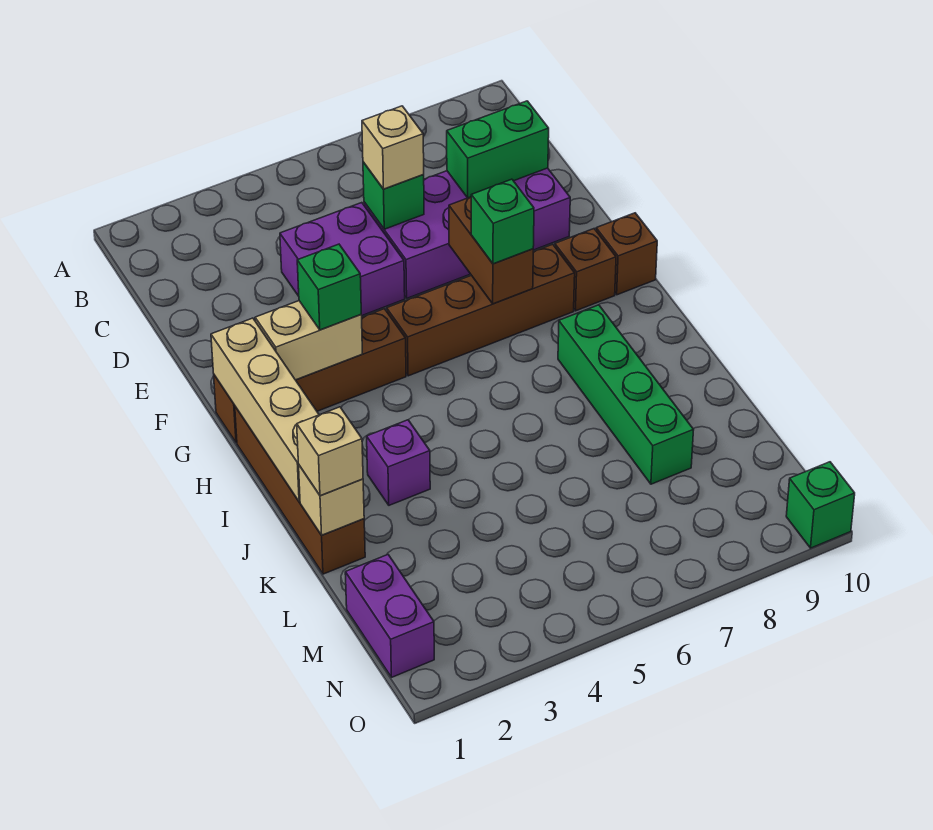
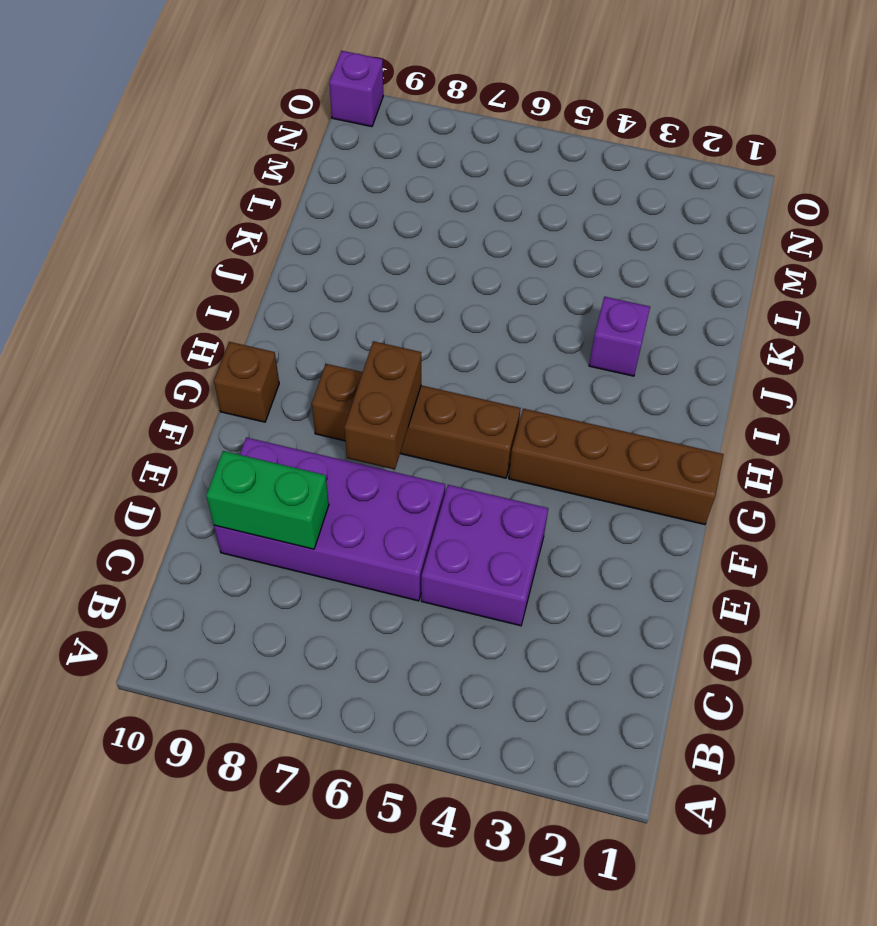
purple 1x1 brick [329,51,383,127] -> green 1x1 brick [786,462,855,548]
none -> brown 1x1 brick [555,229,616,311]
none -> brown 1x4 brick [235,407,365,574]
none -> green 1x4 brick [558,305,693,484]

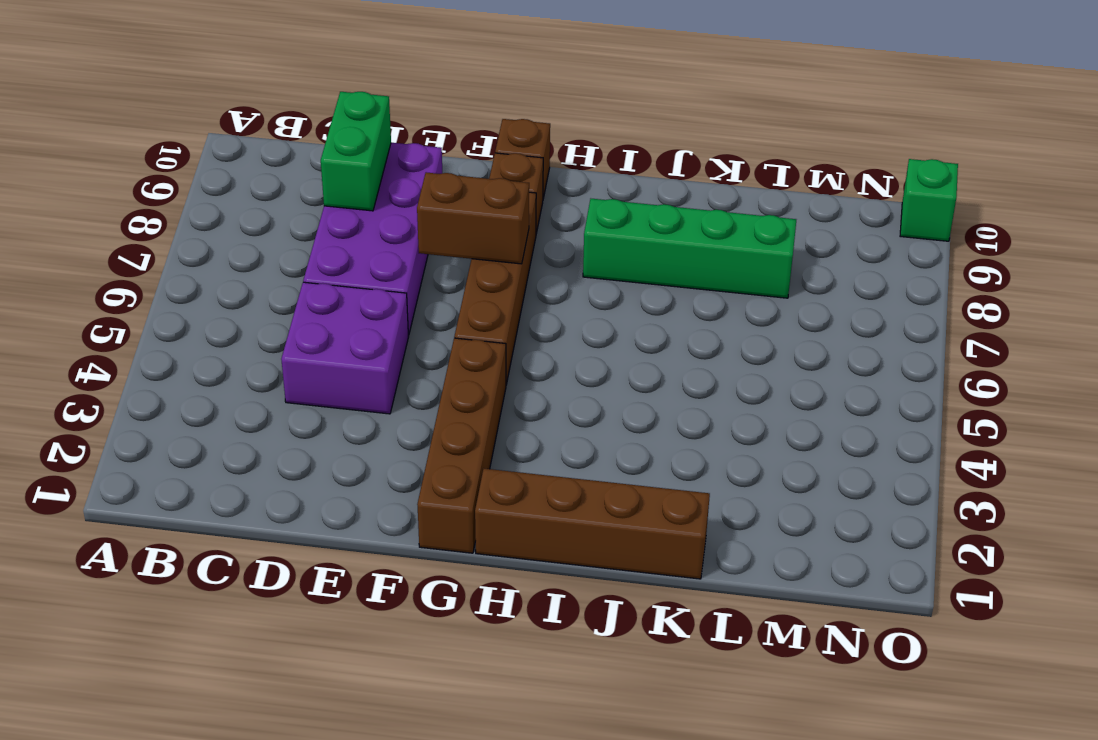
none -> purple 1x1 brick [367,420,430,505]
none -> purple 1x2 brick [345,555,434,677]
none -> green 1x1 brick [363,162,424,229]

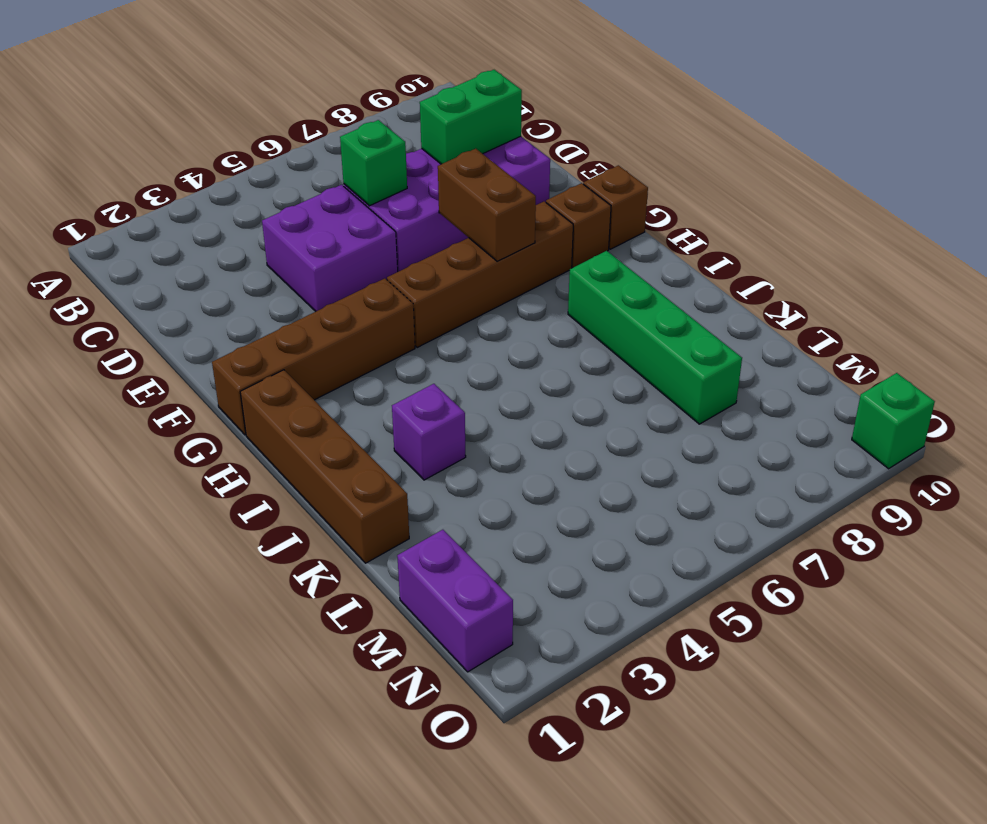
none -> tan 1x4 brick [211,318,319,502]
none -> tan 1x2 brick [255,301,362,380]
none -> tan 1x1 brick [299,465,364,535]

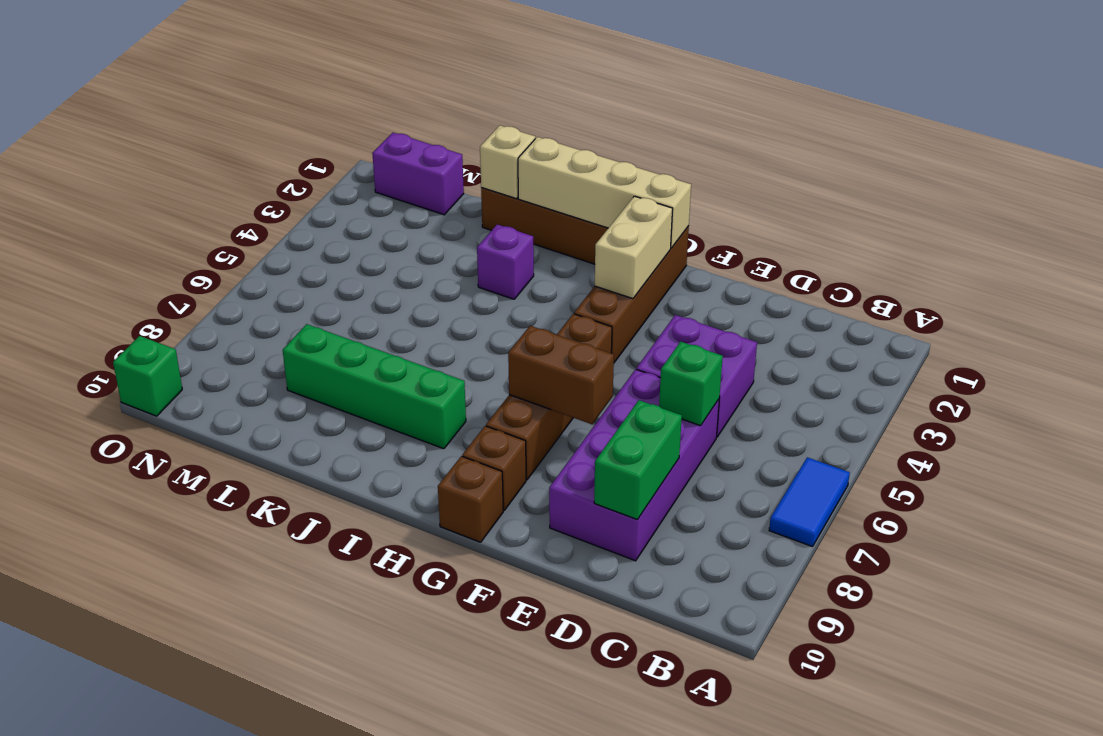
blue 1x2 tile [769,457,850,547] -> none
none -> tan 1x1 brick [362,106,424,189]
none -> green 1x1 brick [297,244,361,330]
none -> green 1x1 brick [471,179,534,264]

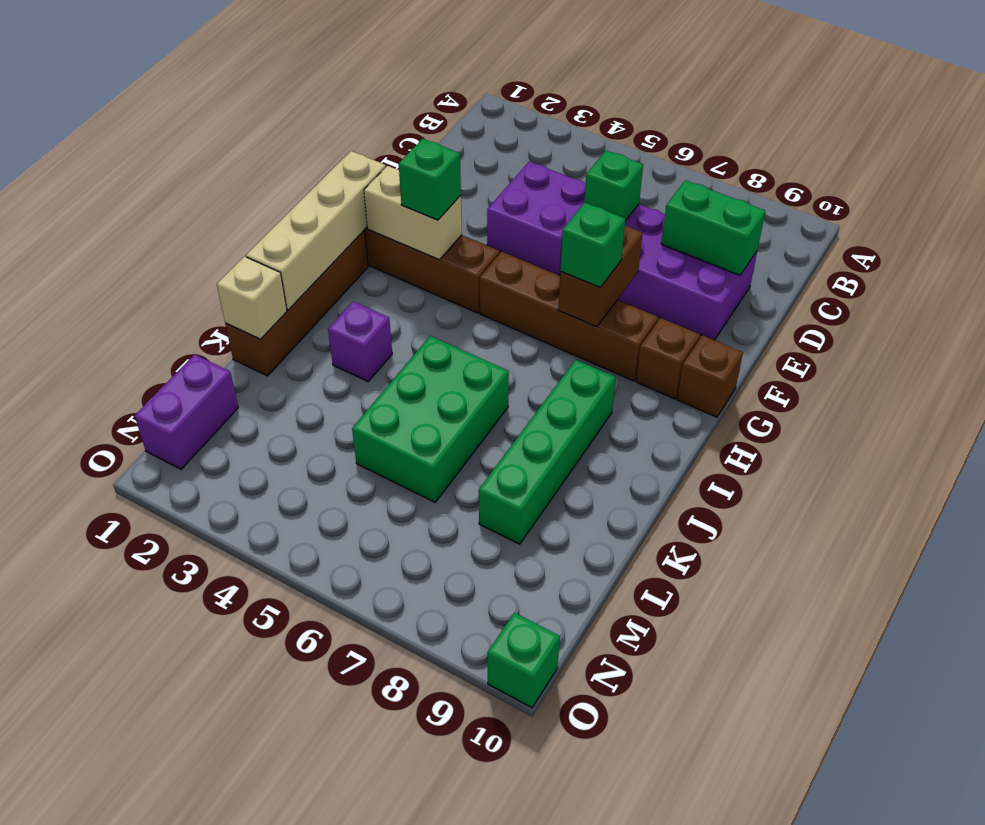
green 2x3 brick [352,336,509,502] -> none
none -> tan 1x1 brick [362,106,424,189]
none -> tan 1x1 brick [297,407,363,496]

